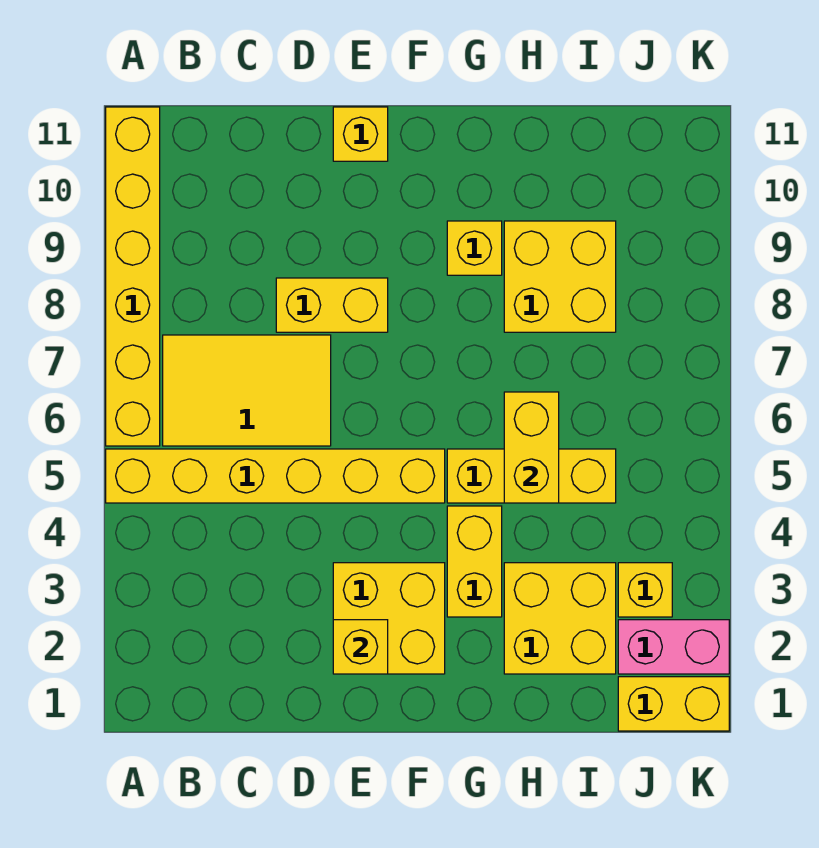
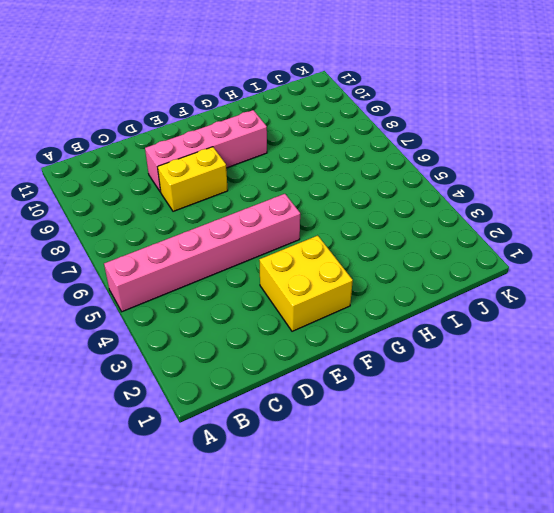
pink 1x6 brick [104,194,300,312] -> yellow 1x6 brick [106,449,445,503]
pink 1x4 brick [145,110,267,192] -> yellow 1x1 brick [447,221,502,275]
none -> yellow 1x6 brick [106,107,160,446]
none -> yellow 2x3 tile [163,335,331,446]
none -> yellow 1x1 brick [333,107,388,161]

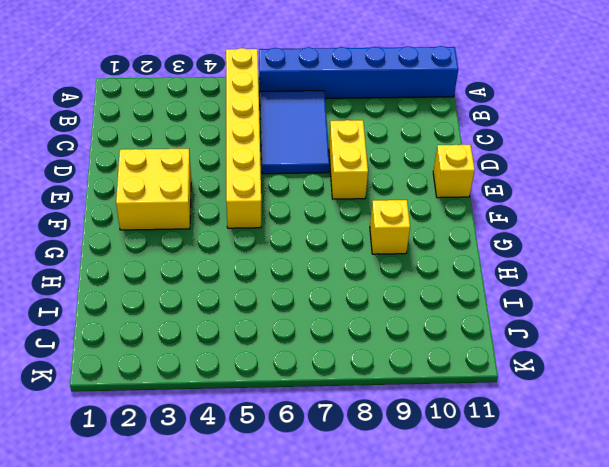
blue 1x6 brick [259,46,458,98] -> yellow 1x6 brick [106,107,160,446]
blue 2x3 tile [260,91,329,174] -> yellow 2x3 tile [163,335,331,446]
none -> yellow 1x2 brick [447,506,502,617]
none -> yellow 1x3 brick [447,449,616,503]
none -> yellow 2x2 brick [504,563,616,674]

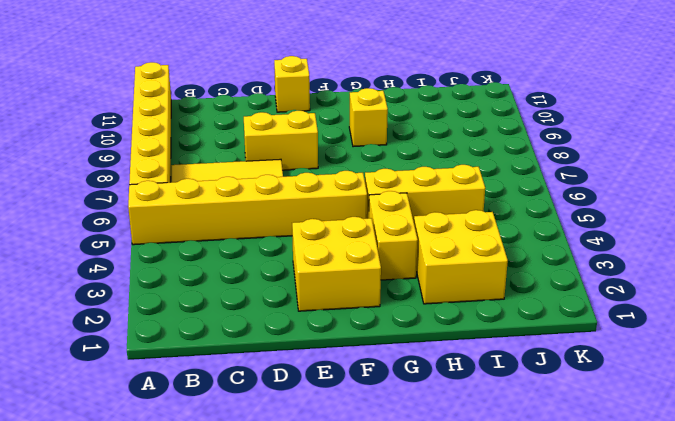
none -> yellow 2x2 brick [504,221,616,332]
none -> yellow 1x2 brick [618,677,729,731]
none -> pink 1x2 brick [618,620,729,674]

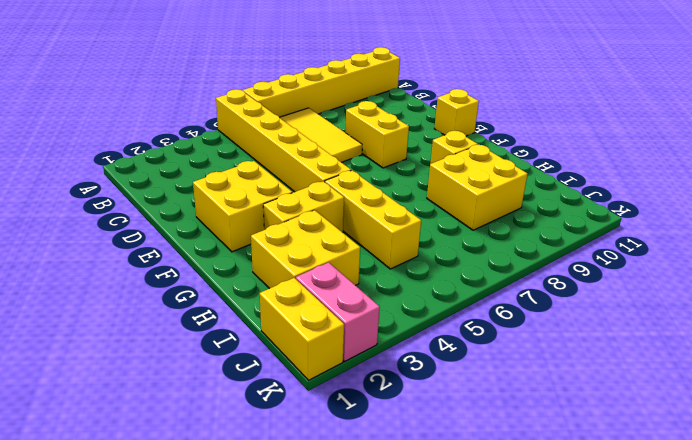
none -> yellow 1x1 brick [618,563,672,617]
none -> yellow 1x1 brick [333,620,388,674]
none -> yellow 1x2 brick [504,392,559,503]

